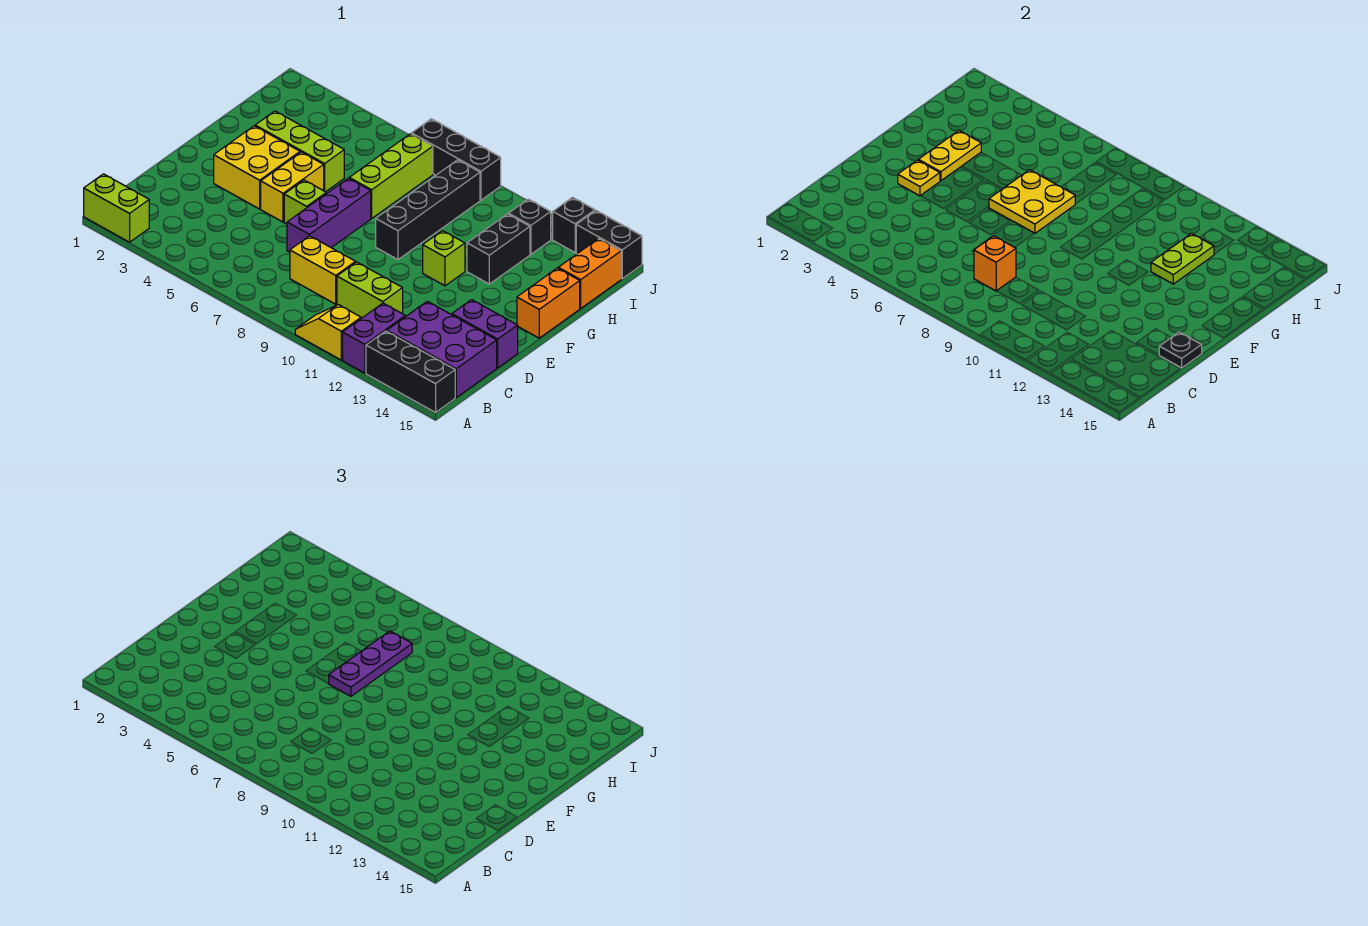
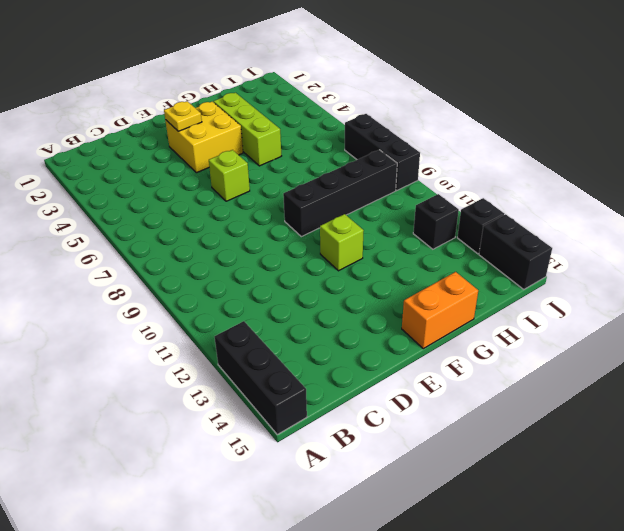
none -> lime 1x2 brick [84,174,149,242]
none -> yellow 1x2 slope [295,305,361,360]
none -> purple 1x2 brick [343,303,405,373]
none -> purple 2x3 brick [387,301,497,397]

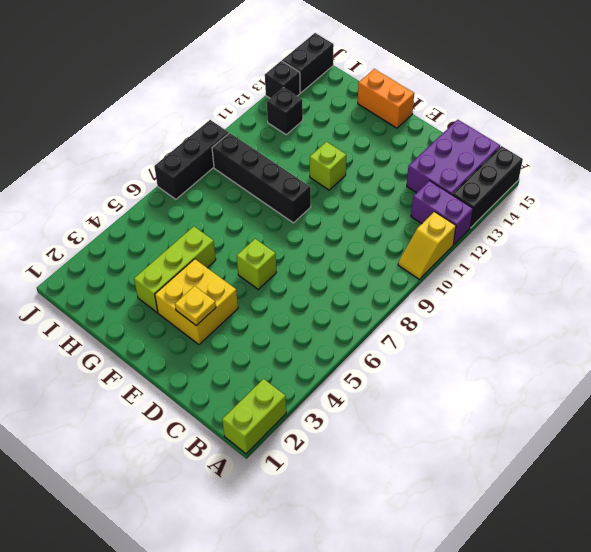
none -> yellow 1x2 brick [290,236,356,304]
none -> lime 1x2 brick [337,262,403,318]
none -> purple 1x3 brick [287,178,371,252]
none -> purple 1x2 brick [452,300,518,368]

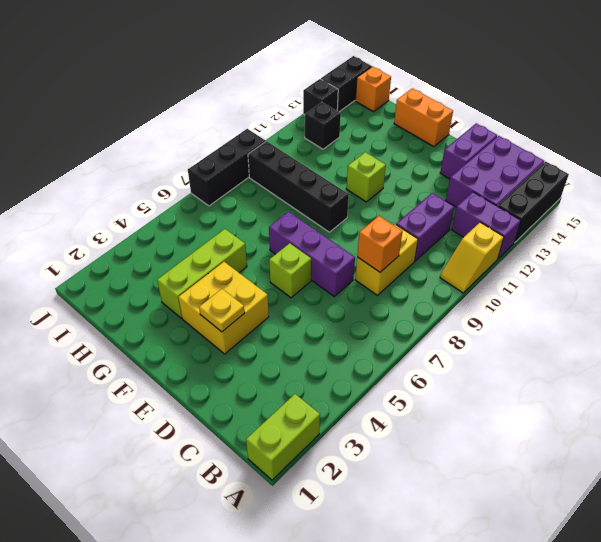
purple 1x2 brick [396,193,454,261] -> lime 1x2 brick [337,262,403,318]
orange 1x1 brick [355,67,391,112] -> orange 1x2 brick [558,239,621,308]
none -> yellow 1x2 brick [261,152,324,222]
none -> lime 1x3 brick [349,134,433,218]
none -> black 1x2 brick [467,214,530,284]
none -> black 1x1 plate [1159,332,1202,368]

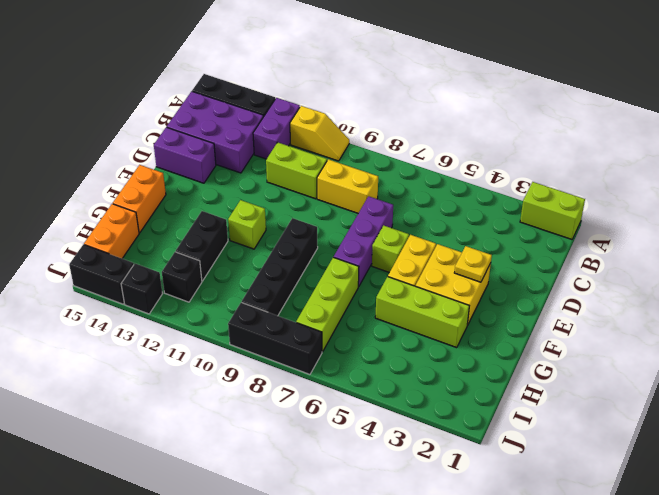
none -> orange 1x1 brick [974,236,1016,291]
none -> black 1x1 plate [1159,332,1202,368]
none -> yellow 1x2 plate [918,131,981,181]
none -> yellow 2x2 plate [989,170,1075,233]

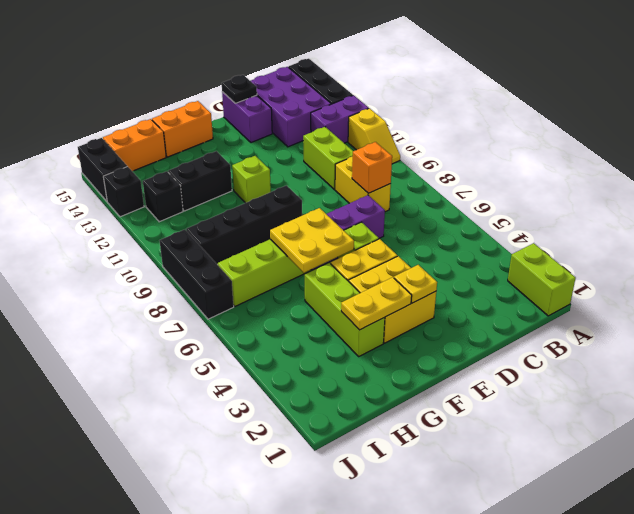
none -> lime 1x2 plate [1151,234,1214,284]
none -> purple 1x3 plate [328,631,412,696]

